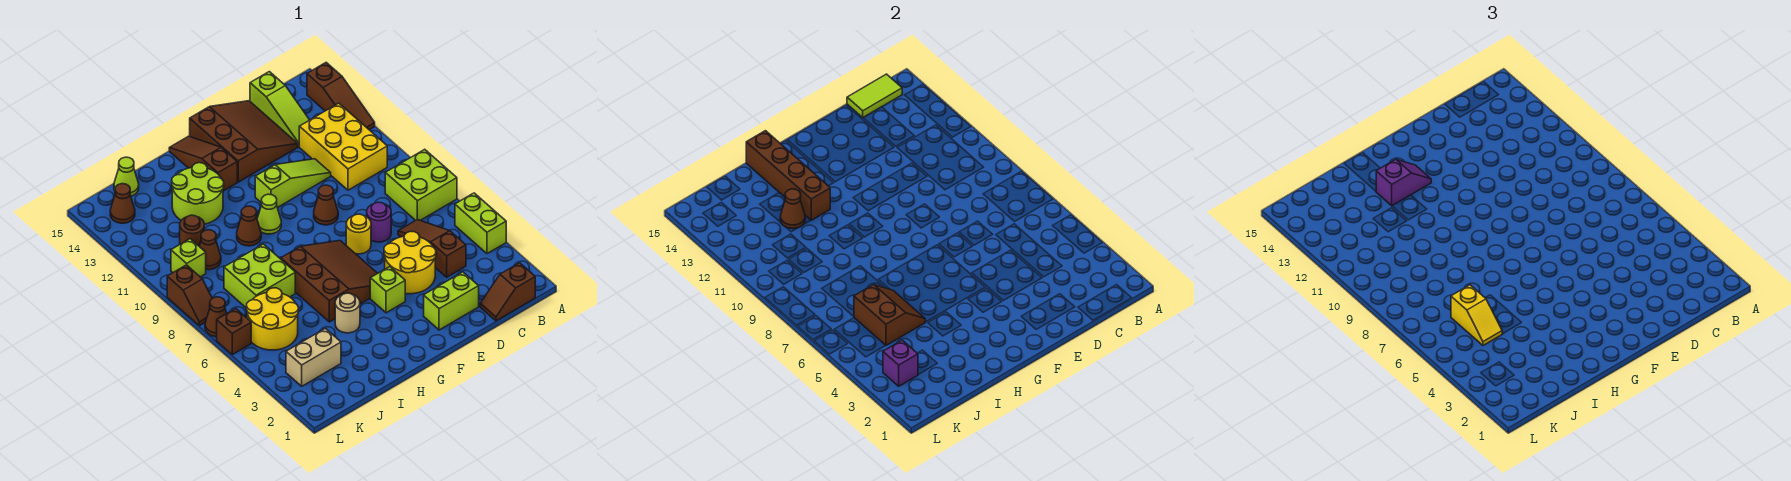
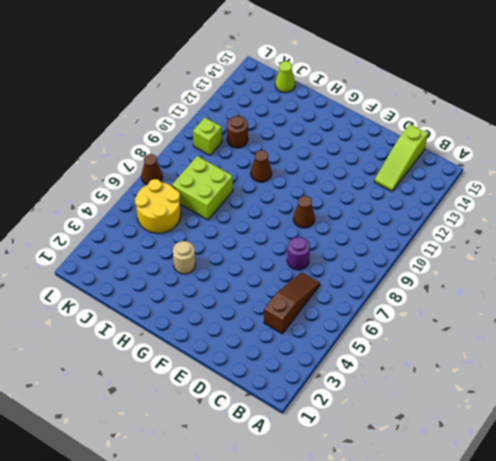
none -> lime 1x2 brick [455,193,506,254]
none -> lime 2x2 brick [385,149,457,220]
none -> brown 1x3 slope [307,63,375,130]
none -> brown 1x2 slope [480,263,535,321]

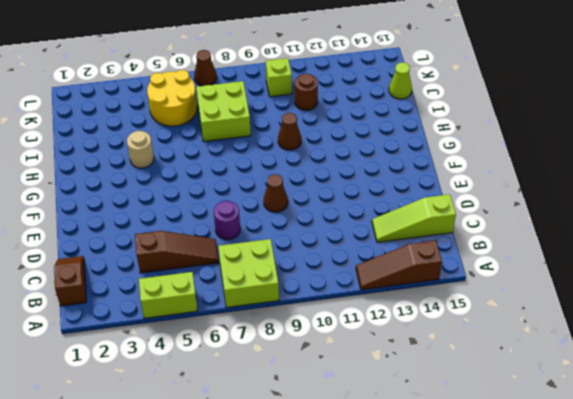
none -> yellow 2x3 brick [299,103,387,190]
none -> lime 1x2 brick [424,272,479,330]
none -> yellow 2x2 round brick [384,231,436,294]
none -> lime 1x3 slope [255,159,331,208]

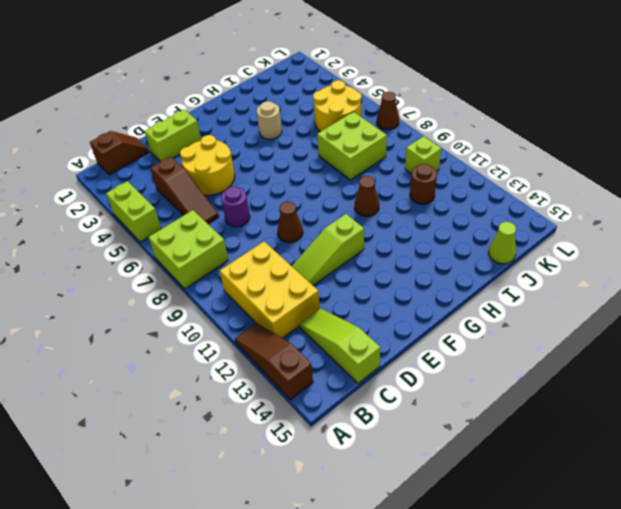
none -> brown 3x3 slope [190,101,298,182]
none -> yellow 1x1 round brick [346,214,371,254]
none -> lime 1x1 brick [370,267,405,313]
none -> brown 3x3 slope [281,241,377,322]

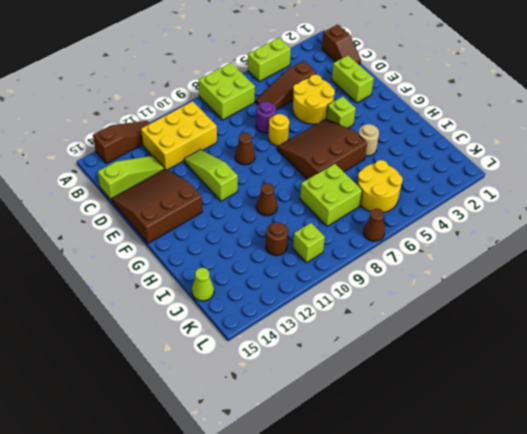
none -> lime 1x1 cone [257,194,281,234]
none -> brown 1x3 slope [169,136,237,191]
none -> lime 2x2 round brick [172,163,224,224]
none -> tan 1x2 brick [286,328,341,386]

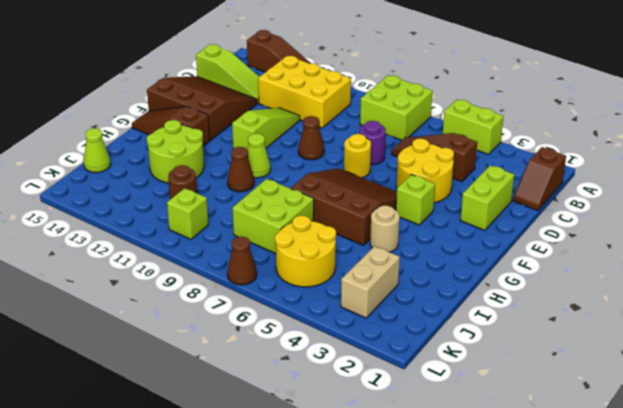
none -> brown 1x1 cone [199,230,221,270]
none -> brown 1x1 cone [110,184,135,223]
none -> brown 1x1 brick [217,309,251,355]
none -> brown 1x2 slope [167,265,212,326]

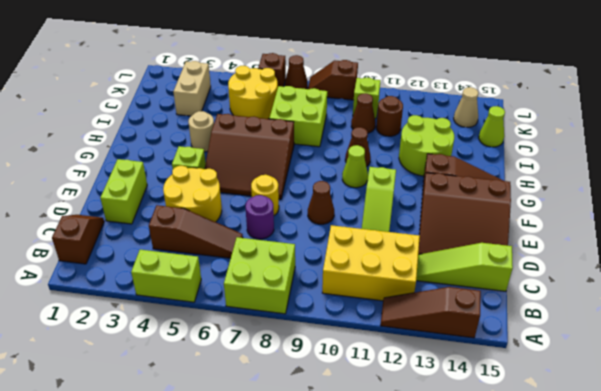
tan 1x1 cone [454,87,478,127] -> brown 1x1 cone [110,184,135,223]
none -> lime 1x2 tile [847,74,902,118]
none -> brown 1x4 brick [746,131,830,220]
none -> brown 2x2 slope [854,285,925,346]
none -> brown 1x1 cone [780,189,805,229]

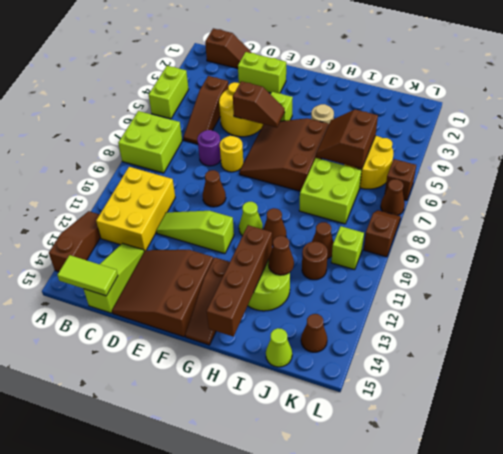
brown 1x2 slope [233,81,285,128] -> none
none -> tan 1x2 brick [286,328,341,386]
none -> purple 1x1 brick [883,340,918,386]
none -> purple 1x2 slope [1376,159,1431,206]
none -> yellow 1x2 slope [1451,285,1502,345]

